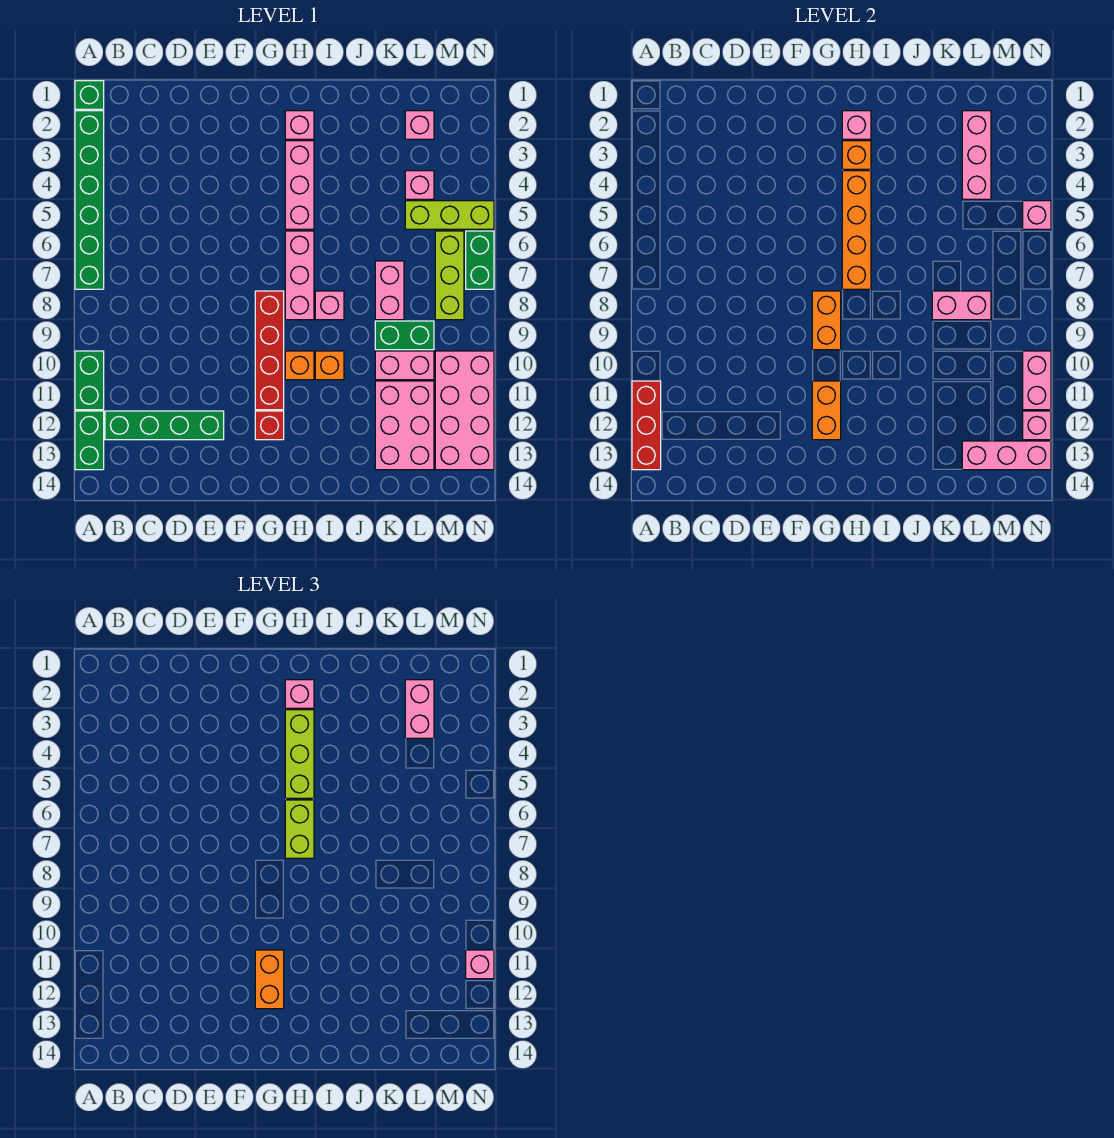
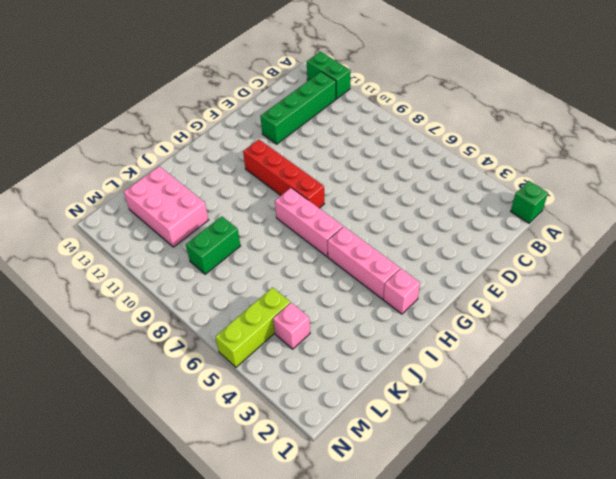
none -> green 1x6 brick [75,111,104,289]
none -> green 1x2 brick [75,351,104,410]
none -> red 1x1 brick [255,411,284,440]
none -> orange 1x1 brick [285,351,314,380]

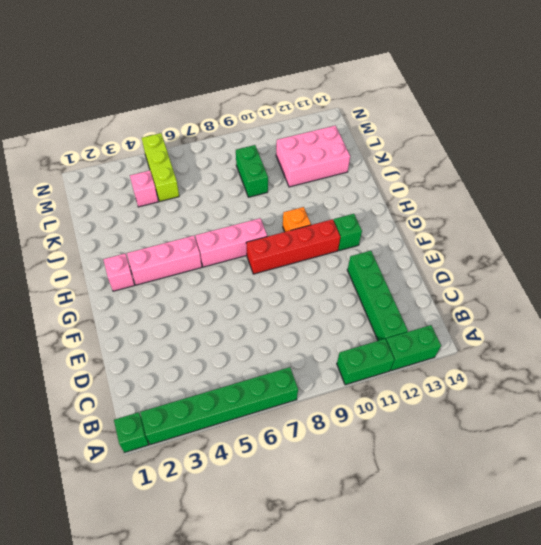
green 1x1 brick [334,214,362,251] -> red 1x1 brick [255,411,284,440]
none -> pink 1x1 brick [315,291,344,320]
none -> orange 1x1 brick [315,351,344,380]
none -> pink 1x2 brick [375,261,404,320]
none -> pink 1x2 brick [375,351,434,380]

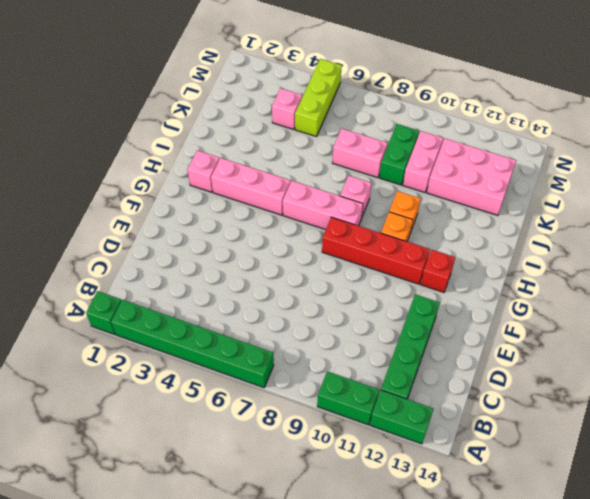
none -> pink 1x1 brick [405,111,434,139]
none -> lime 1x3 brick [435,231,464,320]
none -> pink 2x4 brick [435,351,494,470]
none -> green 1x2 brick [466,231,494,289]

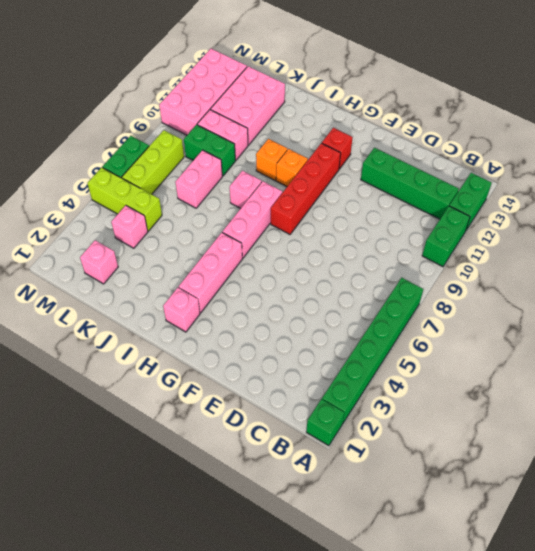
none -> red 1x3 brick [632,381,661,470]
none -> orange 1x2 brick [812,291,841,350]
none -> orange 1x2 brick [812,381,841,440]
none -> pink 1x1 brick [842,111,871,139]

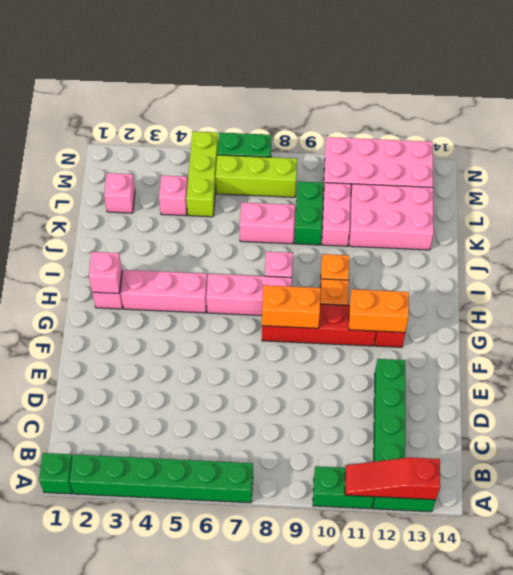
red 1x3 slope [345,457,440,500] -> red 1x3 brick [632,381,661,470]
none -> orange 1x1 brick [842,141,871,169]
none -> orange 1x4 brick [842,171,871,289]
none -> pink 1x2 brick [932,291,991,320]
none -> pink 1x3 brick [962,111,991,199]

